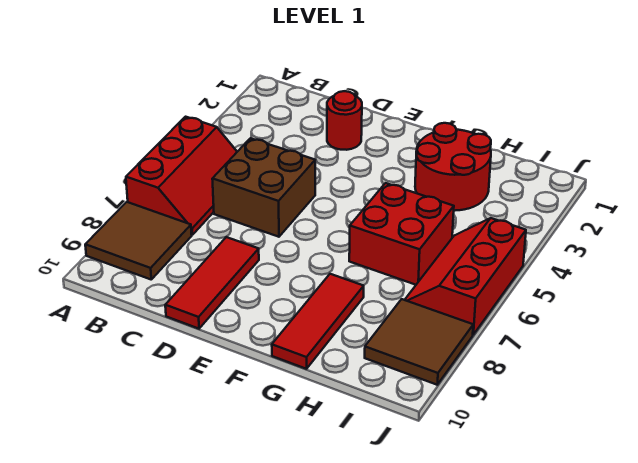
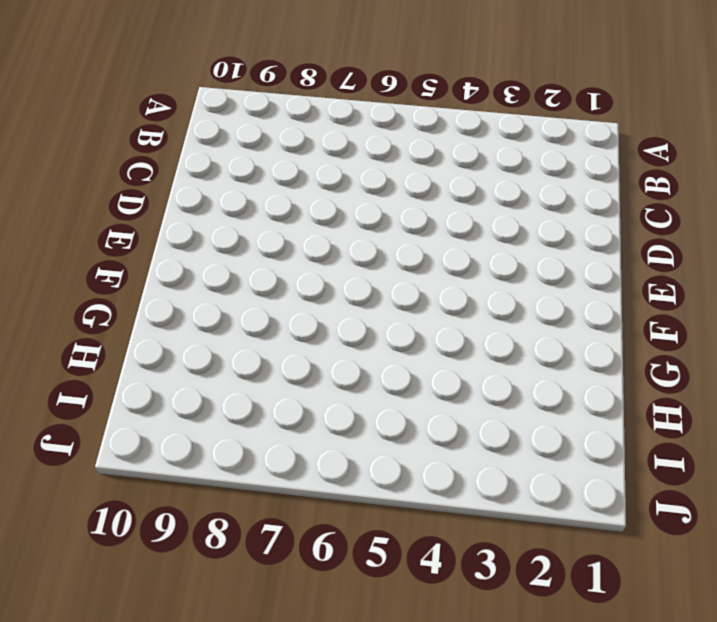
none -> red 2x3 slope [126,117,237,235]
none -> brown 2x2 tile [85,202,192,279]

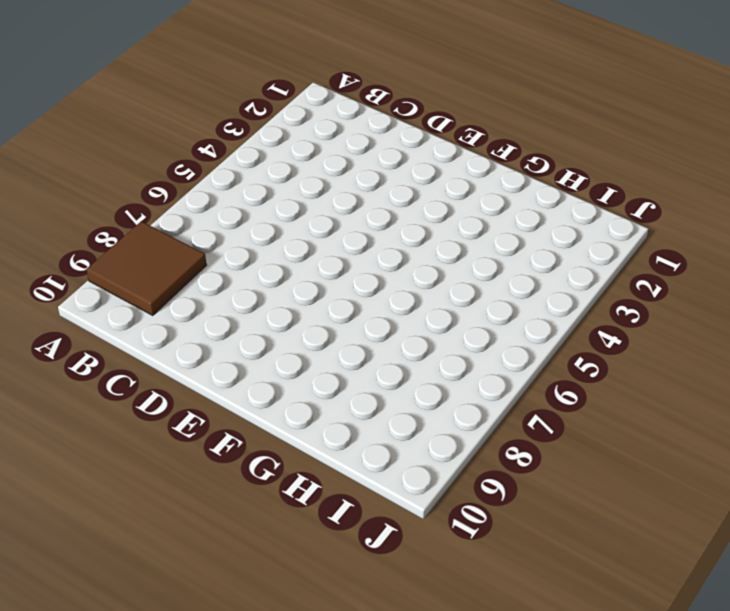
none -> red 2x3 slope [126,117,237,235]
none -> brown 2x2 brick [212,138,315,237]

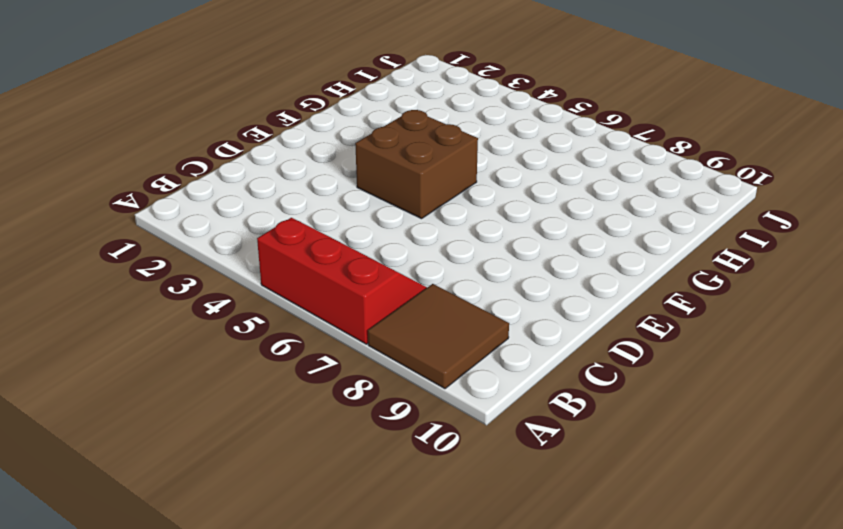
brown 2x2 brick [355,110,478,219] -> brown 2x2 brick moved to [212,138,315,237]
none -> red 1x1 round brick [327,91,362,150]
none -> red 1x3 tile [165,237,259,329]

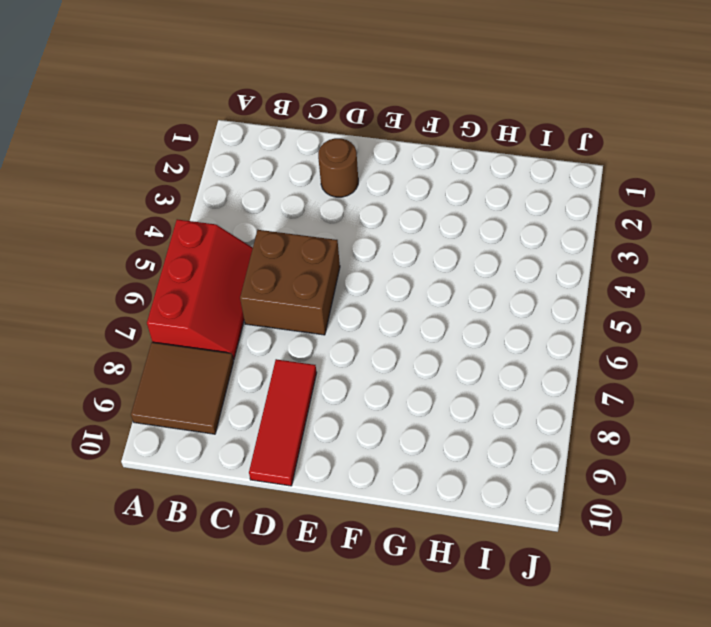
brown 1x1 round brick [318,138,358,197] -> red 1x1 round brick [327,91,362,150]
none -> red 2x2 round brick [415,123,491,211]
none -> red 2x2 brick [349,183,454,285]

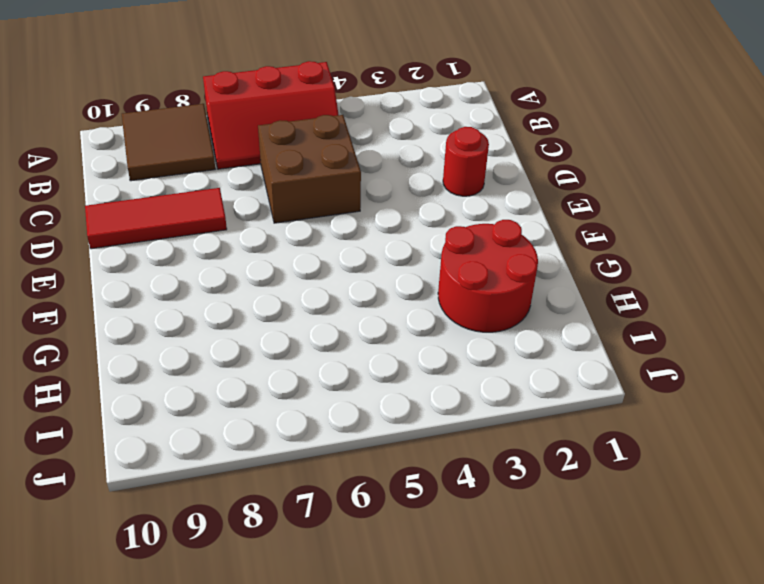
none -> red 2x2 brick [349,183,454,285]
none -> red 1x3 tile [272,274,364,369]

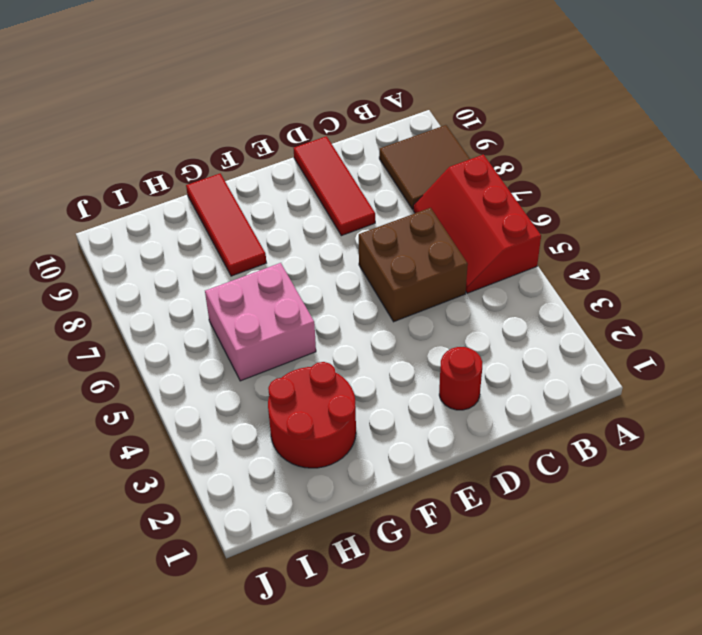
pink 2x2 brick [205,263,316,381] -> red 2x2 brick [349,183,454,285]
none -> red 2x3 slope [405,218,526,335]
none -> brown 2x2 tile [365,299,473,385]

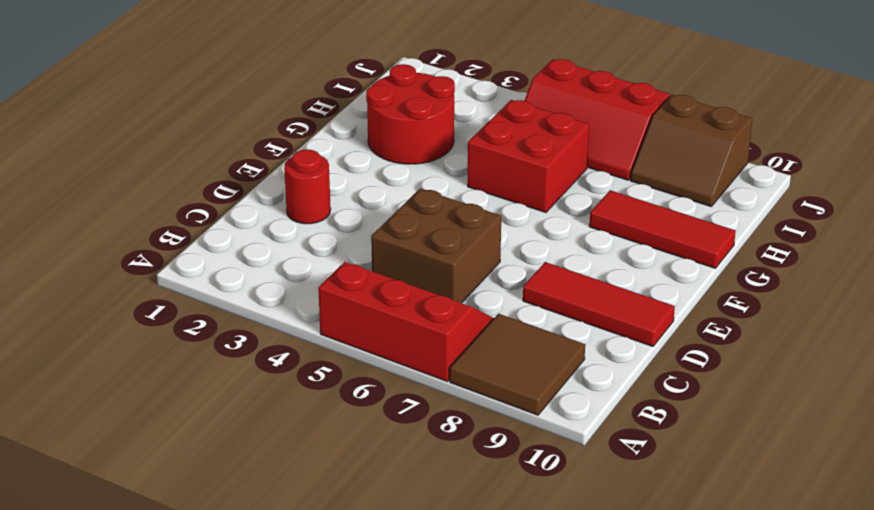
brown 2x2 slope [631,95,752,207] -> brown 2x2 tile [365,299,473,385]

